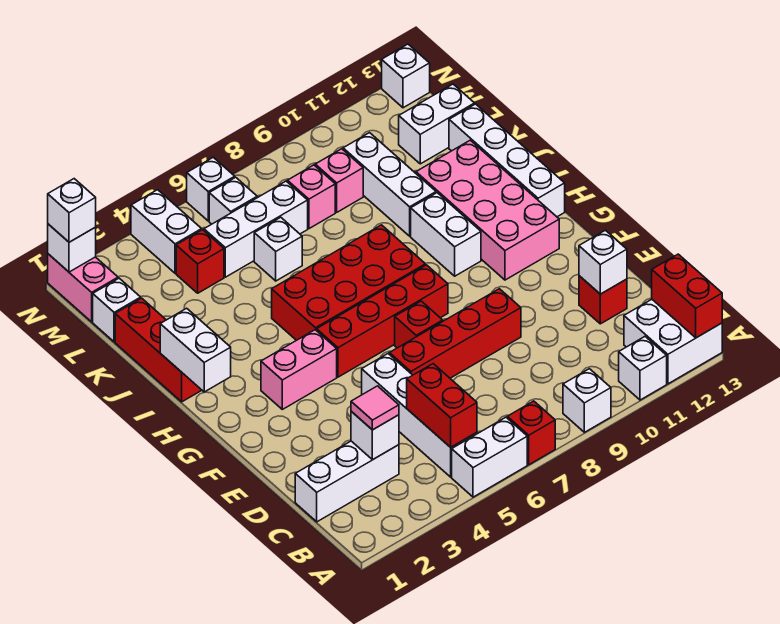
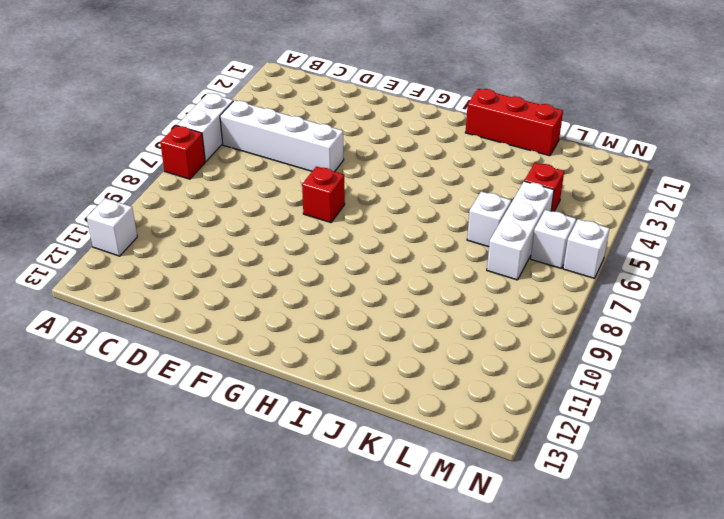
none -> white 1x1 brick [563,369,611,432]
none -> white 2x2 brick [624,299,722,384]
none -> white 1x3 brick [295,441,399,522]
none -> red 1x1 brick [579,276,627,324]

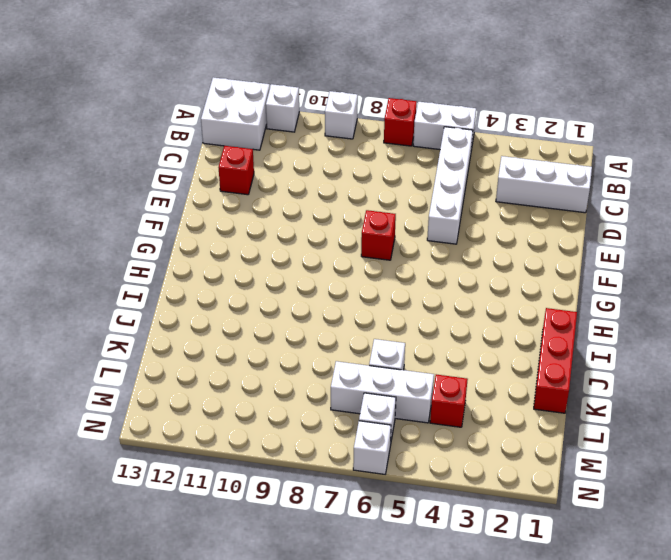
none -> red 1x4 brick [389,289,521,378]
none -> pink 1x2 brick [261,330,337,409]
none -> red 1x4 brick [317,265,448,377]
none -> pink 2x4 brick [416,140,559,280]

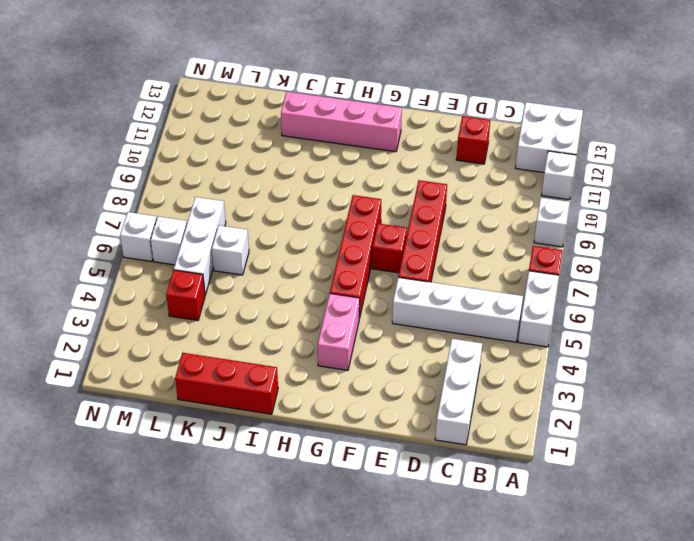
pink 1x4 brick [281,92,402,152] -> pink 2x4 brick [416,140,559,280]
none -> red 2x4 brick [272,225,425,340]
none -> white 1x2 brick [411,193,481,276]
none -> white 1x4 brick [449,104,565,217]
none -> white 1x3 brick [343,133,436,236]

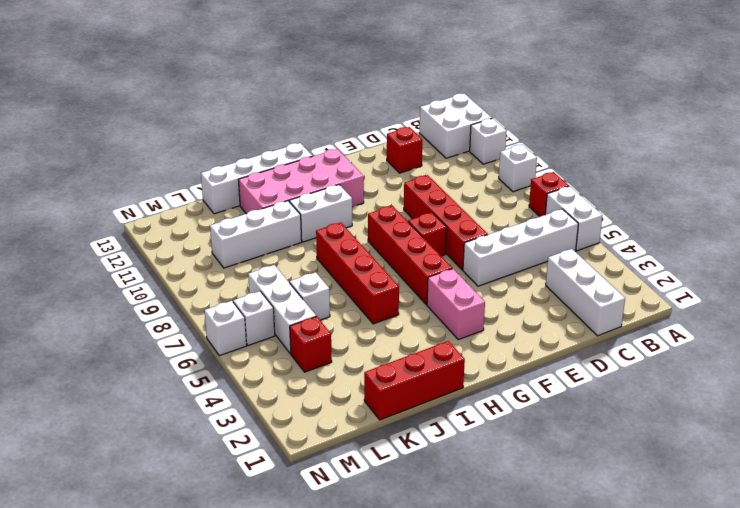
red 1x4 brick [316,223,399,324] -> red 2x4 brick [272,225,425,340]
none -> white 1x1 brick [93,278,141,342]
none -> pink 1x1 brick [287,165,335,229]
none -> pink 1x1 brick [315,149,363,212]
none -> white 1x2 brick [399,84,475,164]

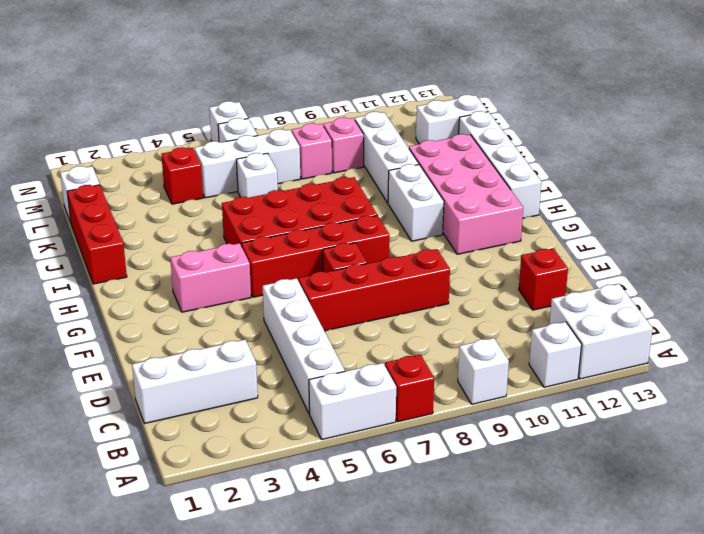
none -> pink 1x2 brick [48,254,118,322]
none -> white 1x2 brick [131,190,202,273]
none -> white 1x1 brick [382,44,430,108]
none -> red 1x2 brick [652,254,722,338]

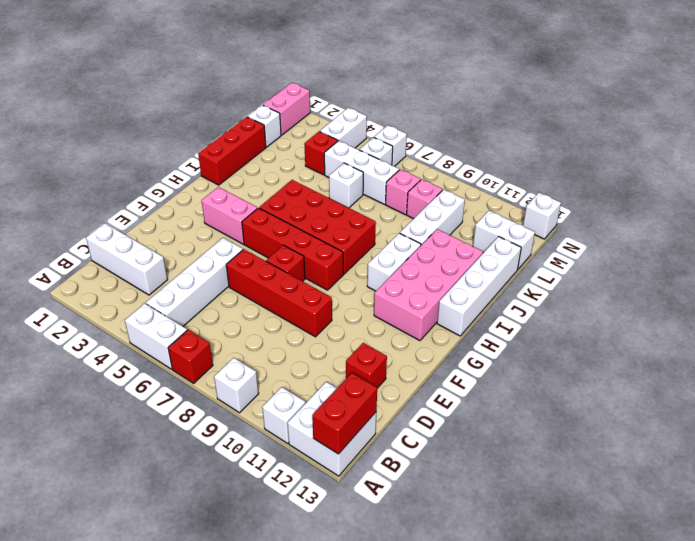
none -> red 1x2 brick [407,364,477,447]
none -> white 1x1 brick [351,411,399,460]
none -> white 1x1 brick [579,230,627,294]
none -> white 1x2 brick [160,308,231,392]

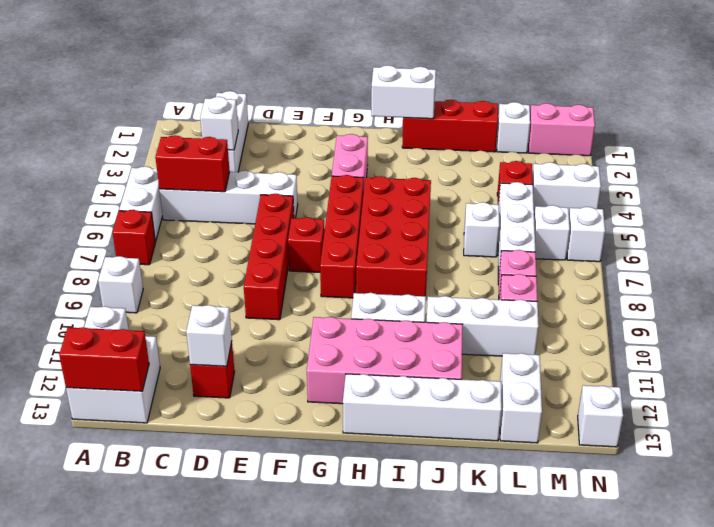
none -> white 1x1 brick [48,224,96,272]
none -> pink 1x1 tile [351,386,399,430]
none -> white 1x1 brick [48,179,96,242]

